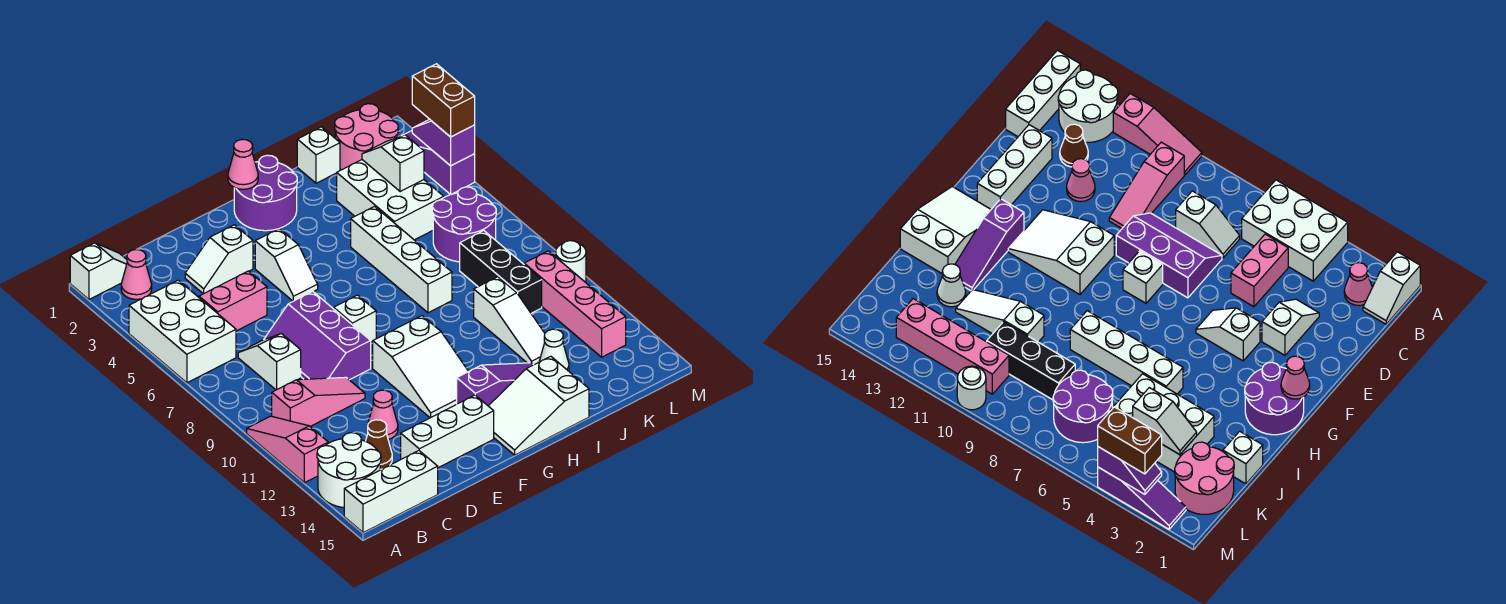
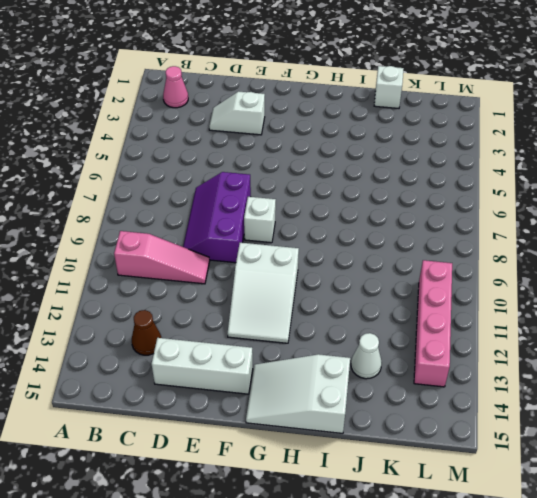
none -> white 1x2 slope [70,243,127,299]
none -> white 2x3 brick [129,280,236,383]
none -> pink 1x3 slope [247,416,328,483]
none -> white 2x2 round brick [317,433,381,508]

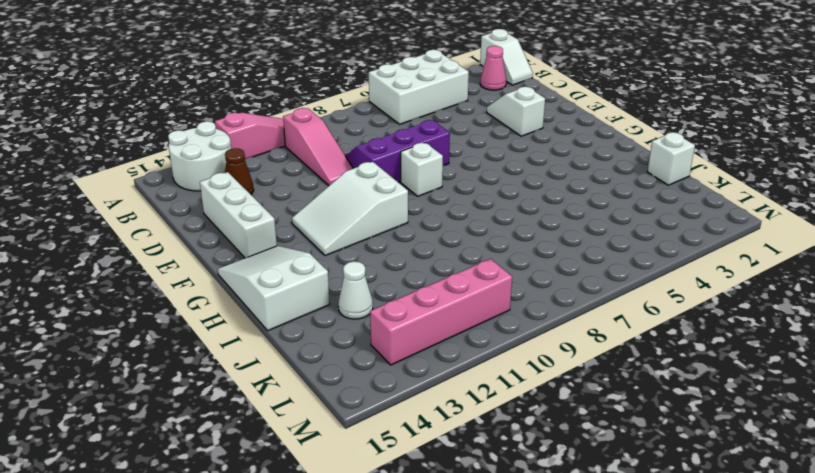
none -> white 1x3 brick [344,451,438,533]
none -> pink 1x2 brick [199,271,267,331]
none -> white 1x2 slope [238,333,301,390]
none -> pink 1x1 cone [368,390,398,439]

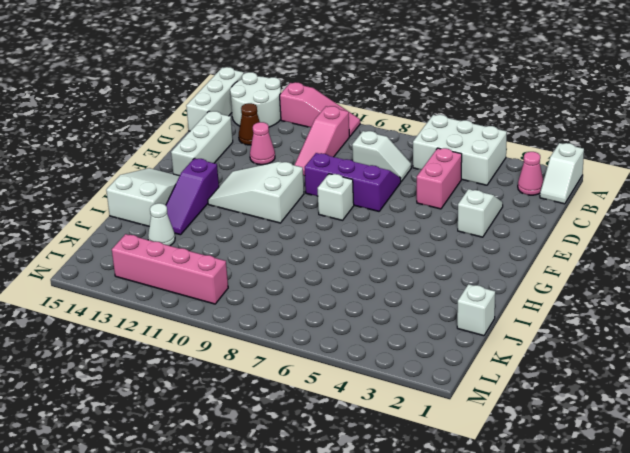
none -> white 1x2 slope [255,229,318,301]
none -> purple 2x2 round brick [234,155,297,231]
none -> white 1x4 brick [351,207,452,313]
none -> white 2x3 brick [337,160,444,240]

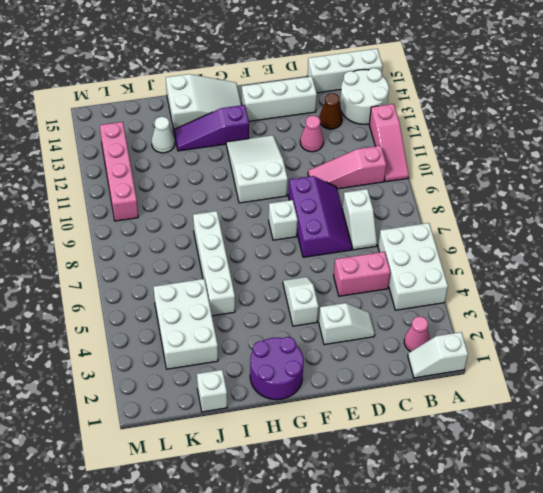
none -> white 1x3 slope [474,277,545,365]
none -> pink 2x2 round brick [335,104,398,170]
none -> purple 2x2 round brick [432,187,496,262]
none -> black 1x3 brick [460,231,542,313]

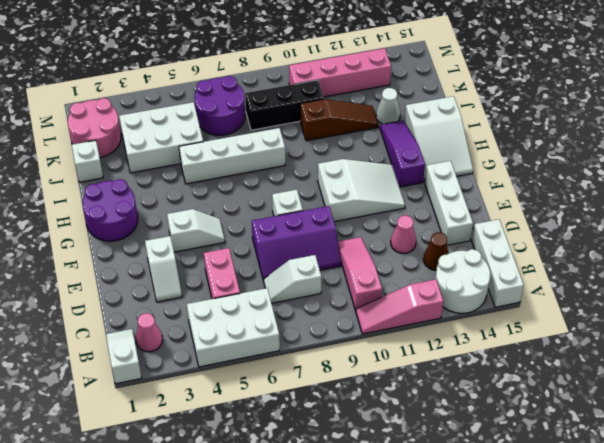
brown 1x3 slope [300,99,379,141] -> white 1x3 slope [474,277,545,365]
none -> purple 1x3 slope [402,131,475,195]
none -> white 1x1 round brick [556,241,586,282]
none -> pink 1x1 cone [228,140,258,189]
none -> white 1x2 slope [362,135,424,192]

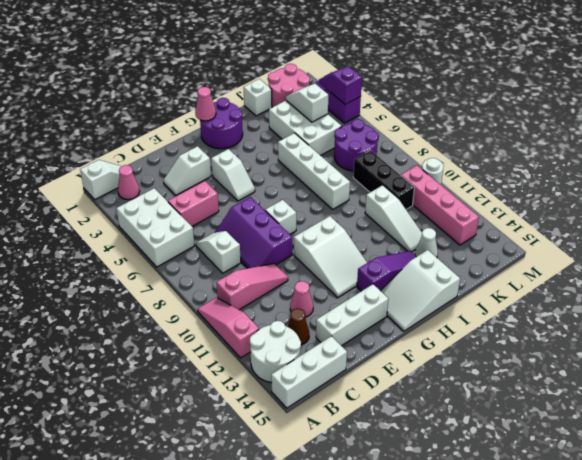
none -> brown 1x2 brick [412,64,475,137]

